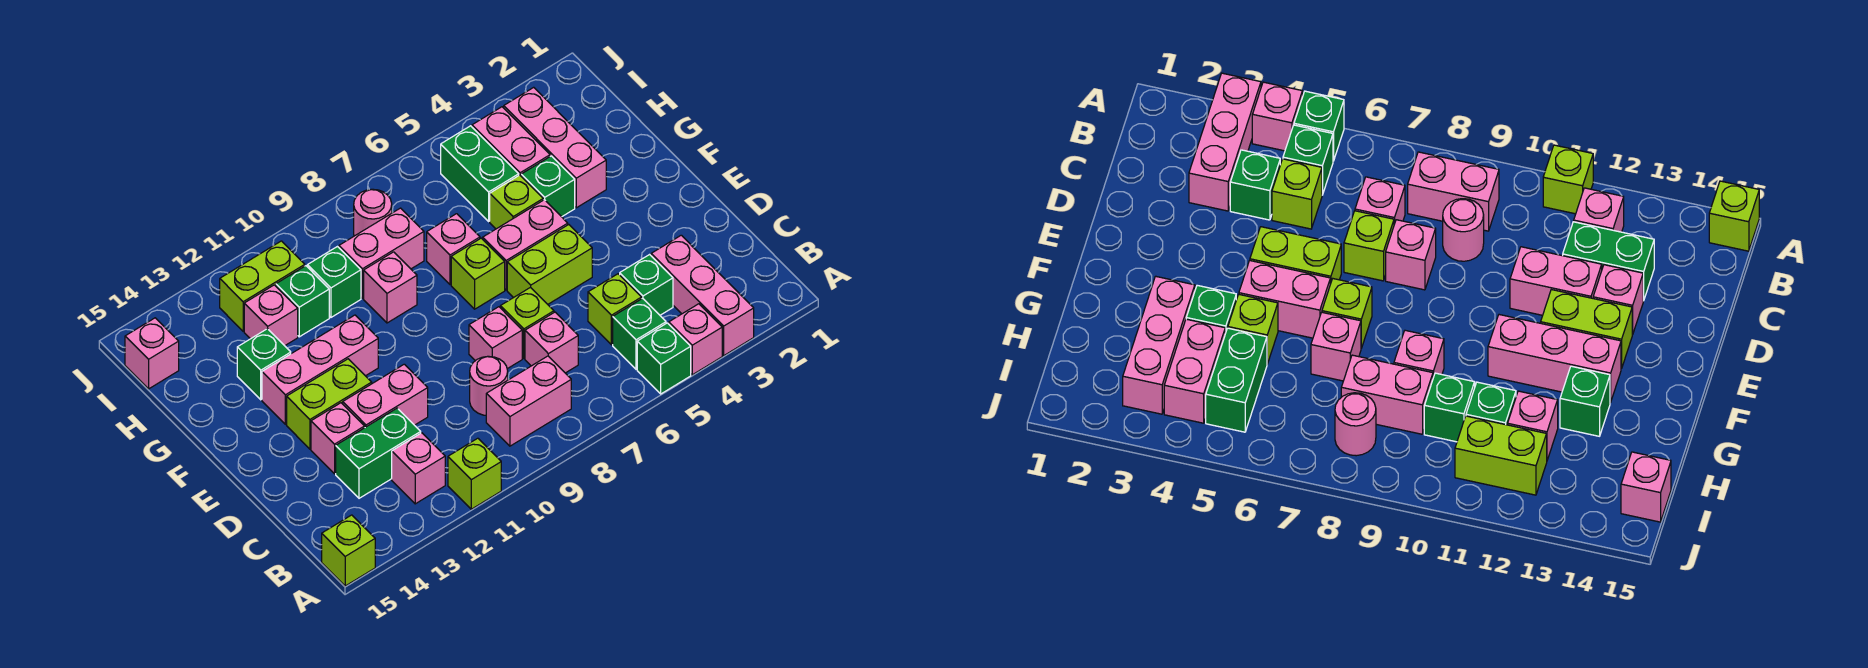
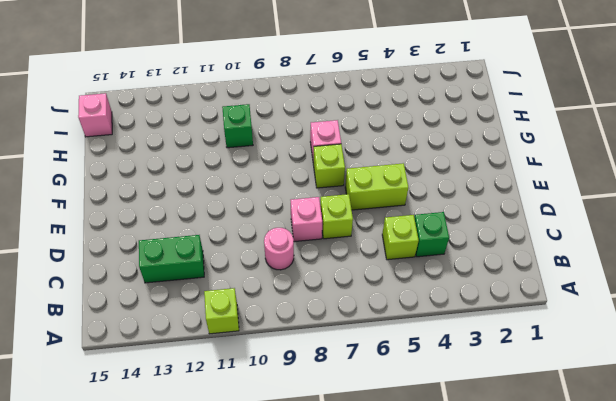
none -> pink 1x3 brick [651,235,754,355]
none -> pink 1x1 brick [669,304,722,375]
none -> green 1x1 brick [637,323,691,394]
none -> lime 1x1 brick [322,515,375,586]

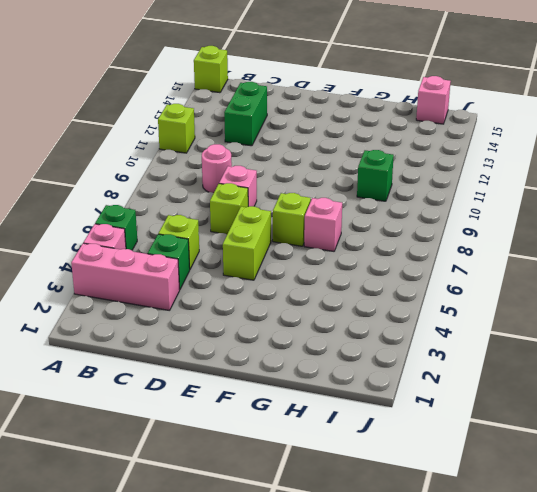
none -> green 1x1 brick [613,298,666,369]
none -> pink 1x2 brick [486,356,571,446]
none -> pink 1x1 brick [392,433,445,504]
none -> pink 1x1 brick [525,312,578,373]

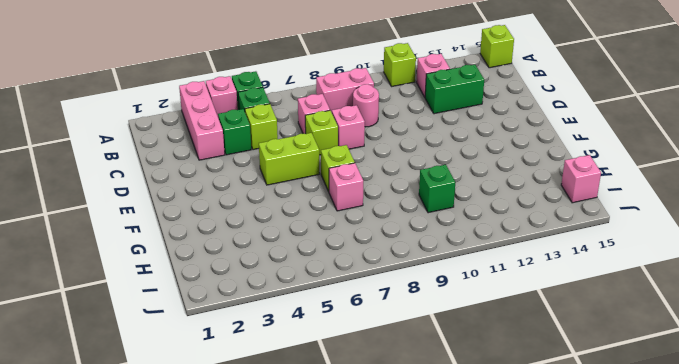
none -> pink 1x2 brick [343,364,428,427]
none -> pink 1x1 brick [311,403,365,474]
none -> lime 1x2 brick [287,359,372,449]
none -> pink 1x2 brick [483,200,568,290]

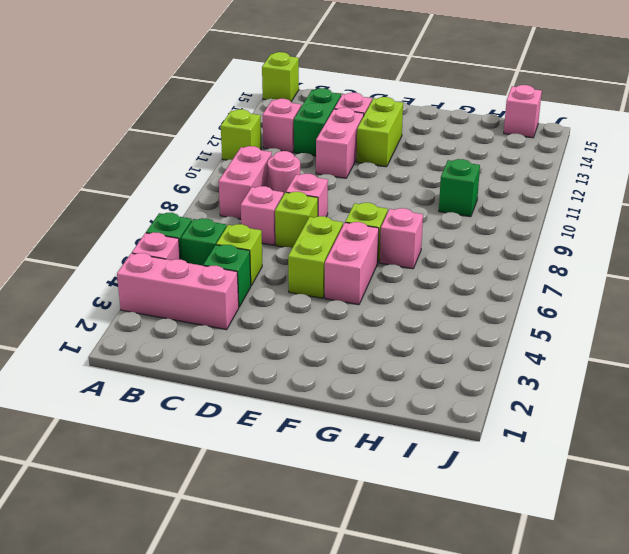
none -> pink 1x3 brick [262,315,378,424]
none -> pink 1x3 brick [504,87,606,208]
none -> green 1x1 brick [521,156,575,217]
none -> lime 1x1 brick [490,175,543,229]

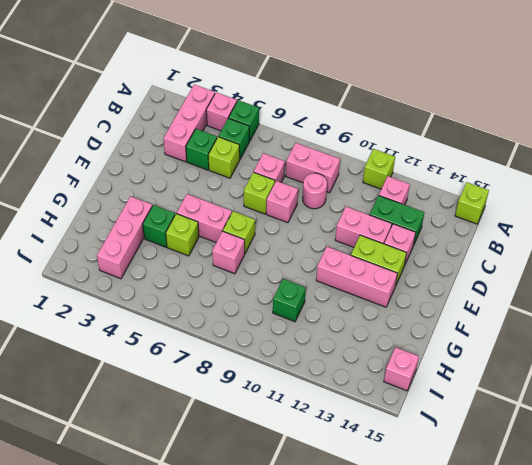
none -> lime 1x2 brick [507,225,592,304]
none -> pink 1x1 brick [364,252,417,323]
none -> green 1x1 brick [237,329,291,400]
none -> pink 1x2 brick [472,107,550,176]

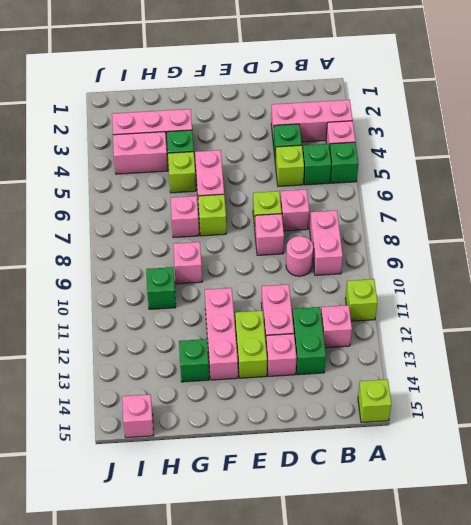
none -> lime 1x2 brick [507,225,592,304]
none -> green 1x2 brick [441,126,519,221]
none -> pink 1x2 brick [339,208,424,298]
none -> green 1x1 brick [276,266,329,337]

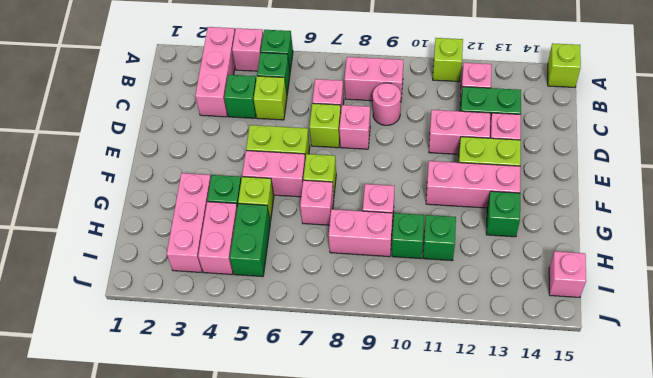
none -> pink 1x1 brick [244,285,298,346]
none -> pink 1x1 round brick [354,189,392,236]
none -> lime 1x2 brick [220,241,305,331]

